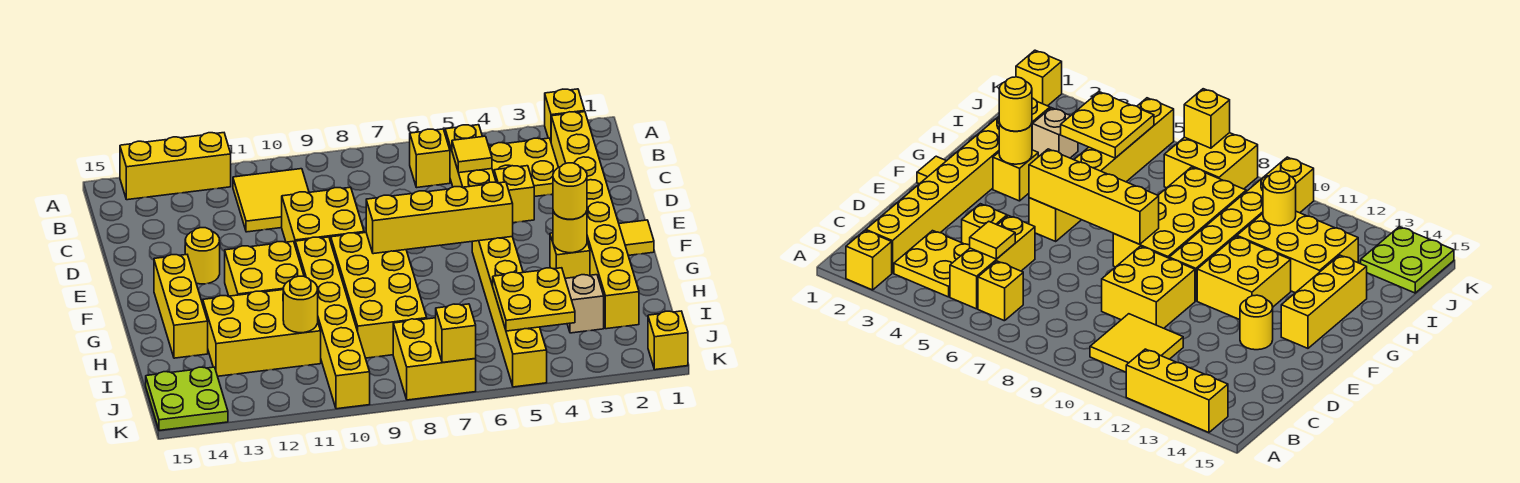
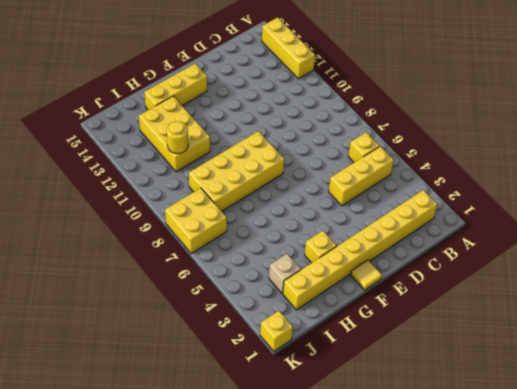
none -> yellow 1x1 brick [545,89,585,141]
none -> yellow 2x2 plate [489,138,558,197]
none -> yellow 2x2 tile [233,169,309,232]

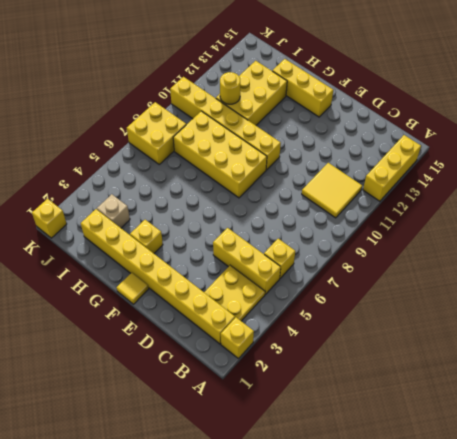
none -> yellow 1x1 brick [494,166,534,223]
none -> yellow 2x2 brick [282,187,364,244]
none -> yellow 1x1 round brick [185,228,220,284]

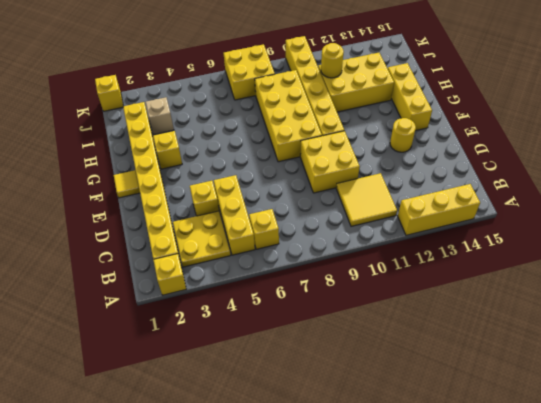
none -> yellow 1x6 brick [472,237,547,387]
none -> yellow 2x2 brick [225,241,304,296]
none -> lime 2x2 plate [146,367,228,431]

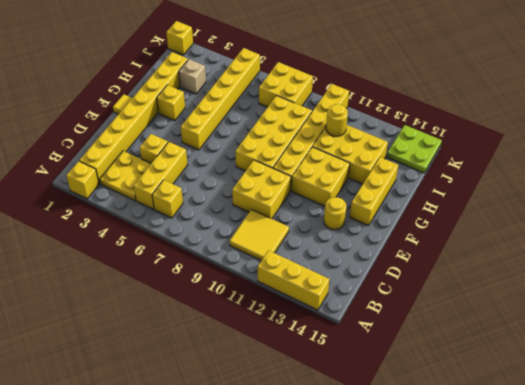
none -> yellow 1x1 tile [452,136,492,173]
none -> yellow 1x4 brick [366,182,513,254]
none -> yellow 1x1 round brick [553,211,587,253]

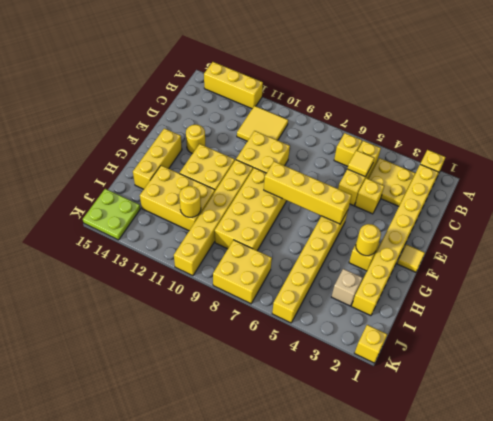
none -> yellow 2x2 plate [493,268,575,331]
none -> yellow 1x1 brick [436,304,476,363]
none -> yellow 1x1 round brick [553,163,587,219]

